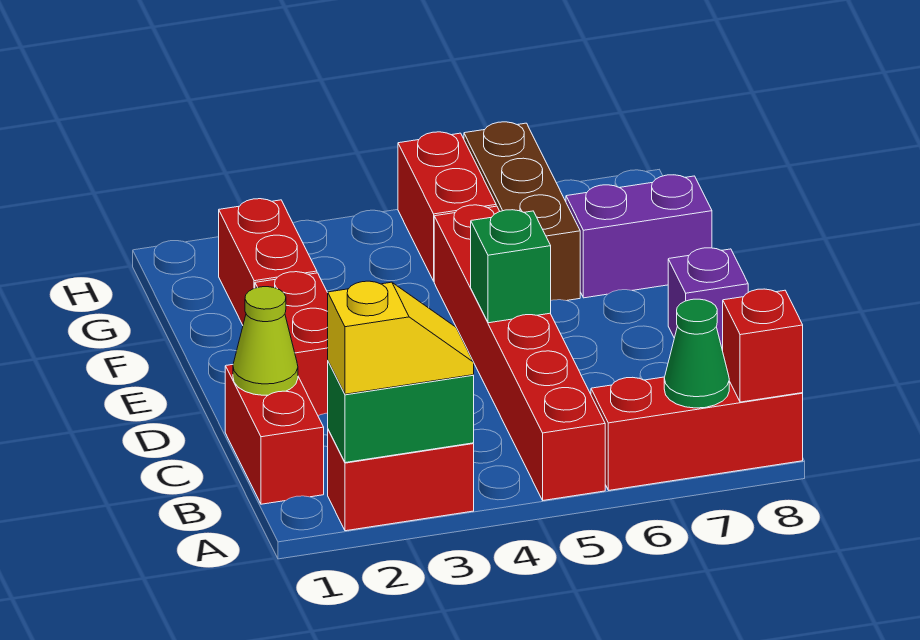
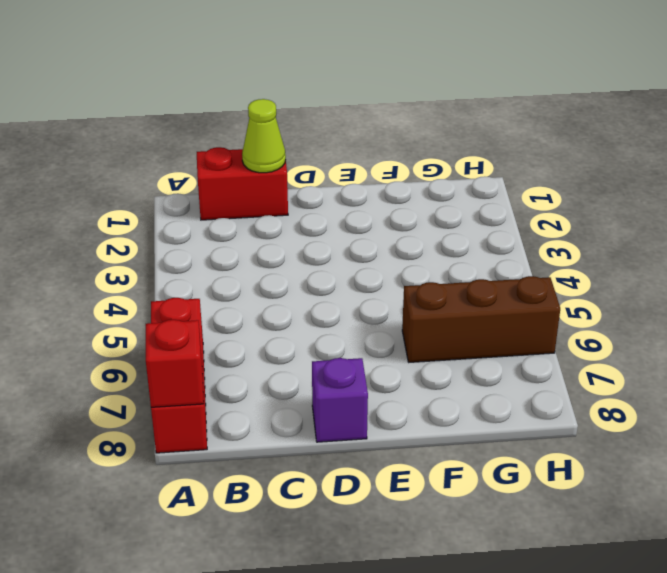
none -> red 1x2 brick [328,430,474,531]
none -> red 1x6 brick [434,205,605,500]
none -> red 1x2 brick [255,272,328,416]

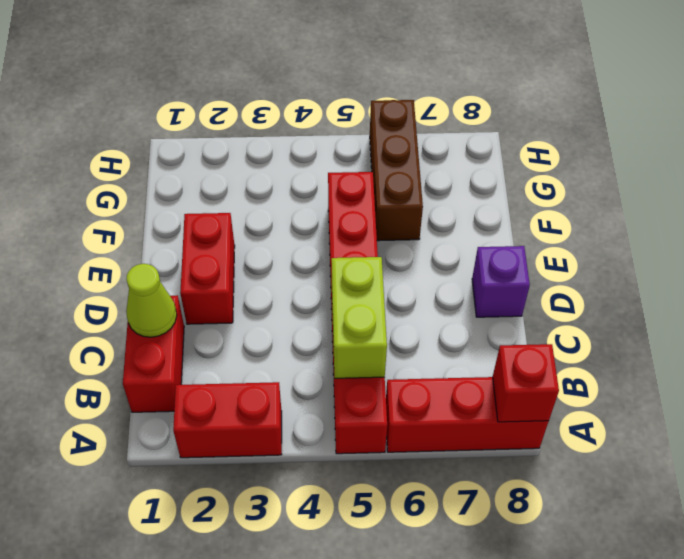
lime 1x2 brick [332,257,387,378] -> none
none -> red 1x2 brick [219,199,317,325]
none -> purple 1x2 brick [566,175,712,298]
none -> red 1x2 brick [398,132,496,281]

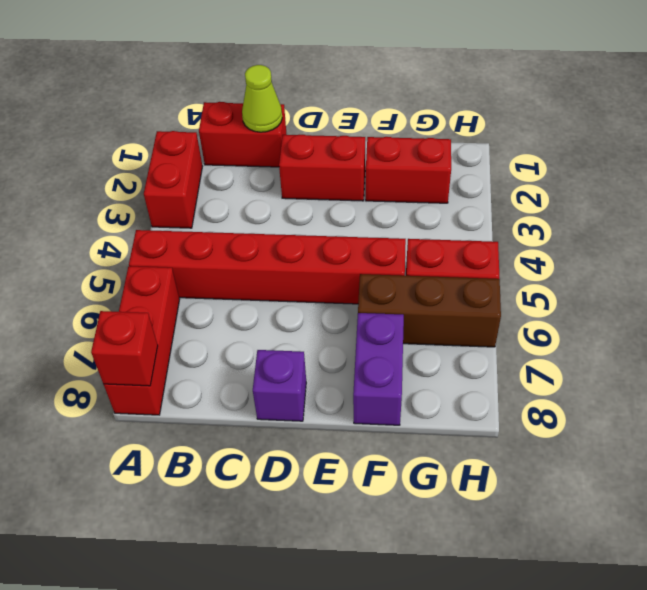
none -> green 1x2 brick [328,362,474,463]
none -> green 1x1 cone [664,299,729,408]
none -> green 1x1 brick [471,210,551,323]

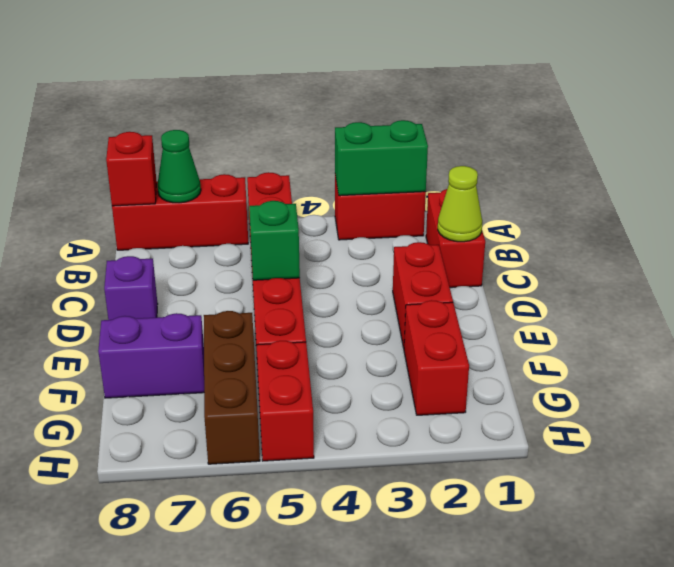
none -> yellow 1x2 slope [328,281,474,394]

